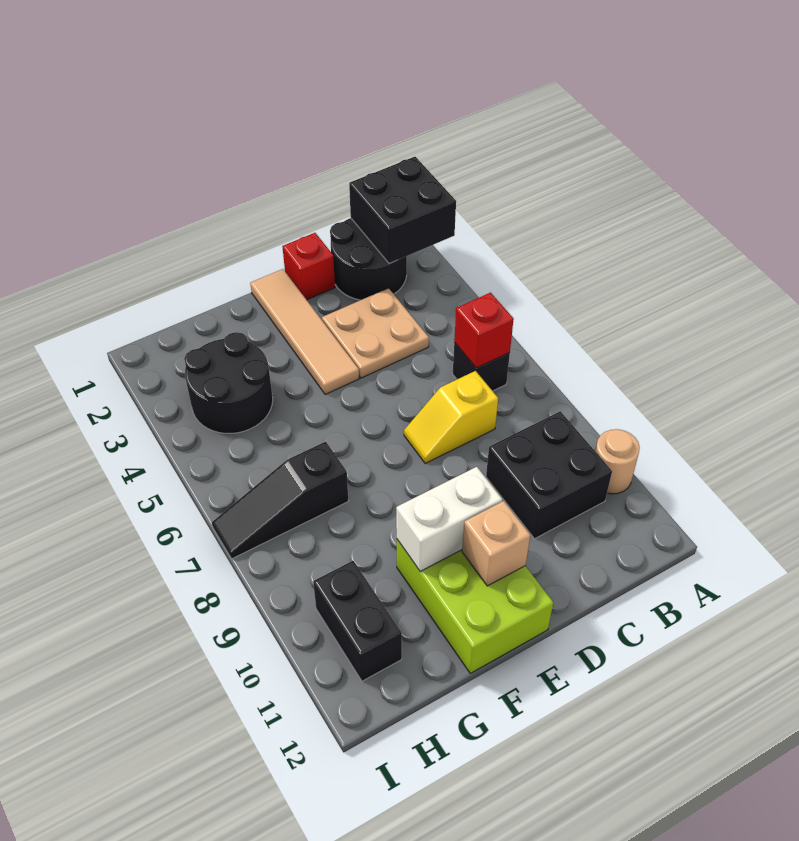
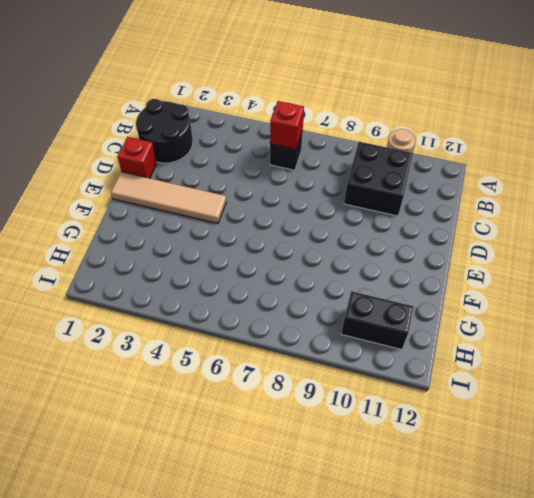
none -> tan 2x2 plate [322,288,429,378]
none -> yellow 1x2 slope [404,371,498,463]
none -> lime 2x3 brick [397,540,553,673]

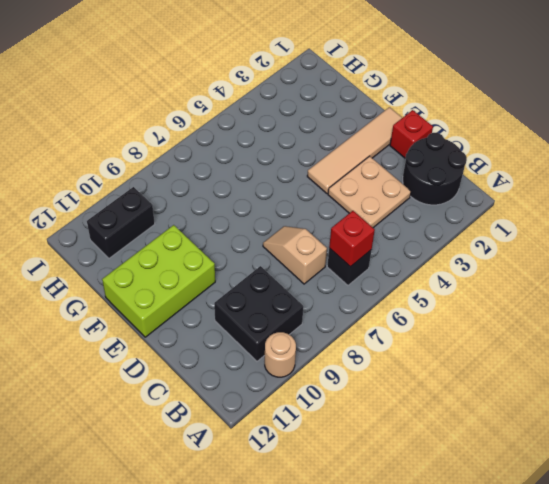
tan 1x2 slope [263,226,327,284] -> yellow 1x2 slope [404,371,498,463]
none -> black 2x2 round brick [184,332,273,434]
none -> black 1x3 slope [212,442,348,559]
none -> black 2x2 brick [349,157,456,264]

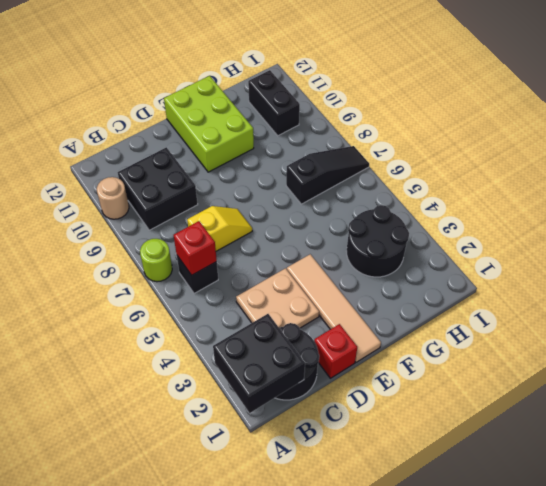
lime 1x1 round brick [140,239,172,282] -> none
none -> white 1x2 brick [396,467,502,571]
none -> tan 1x1 brick [462,501,530,586]

